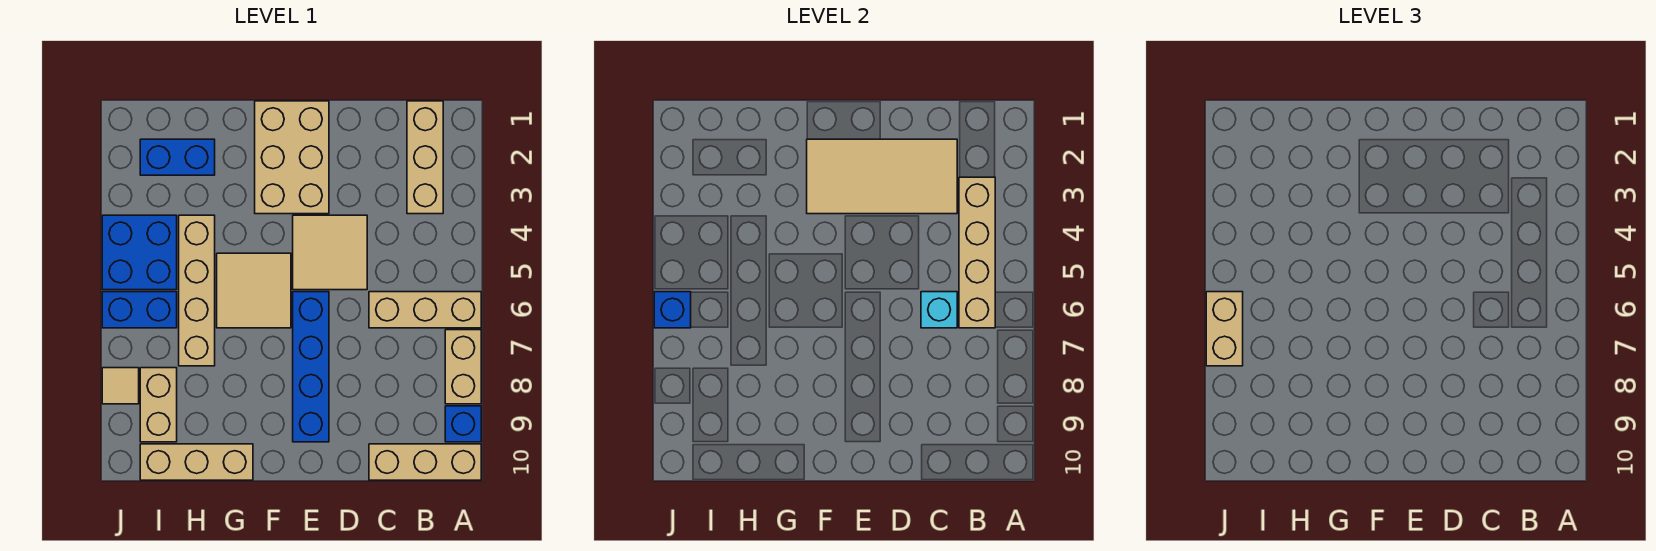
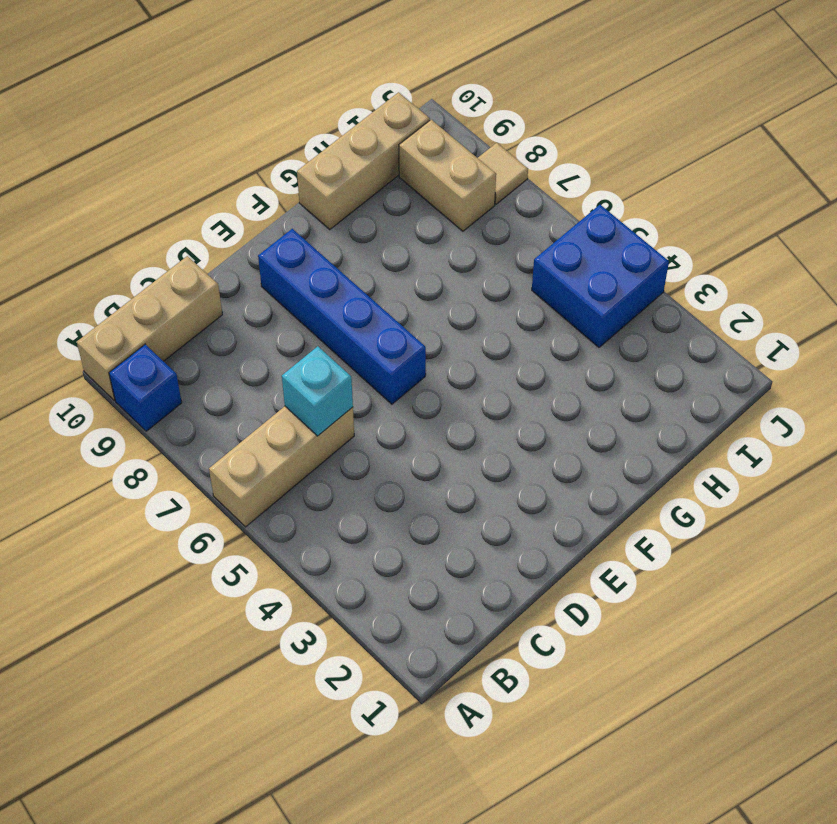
none -> tan 1x2 brick [445,330,481,404]
none -> tan 1x3 brick [407,101,443,214]
none -> tan 2x2 tile [293,215,367,290]

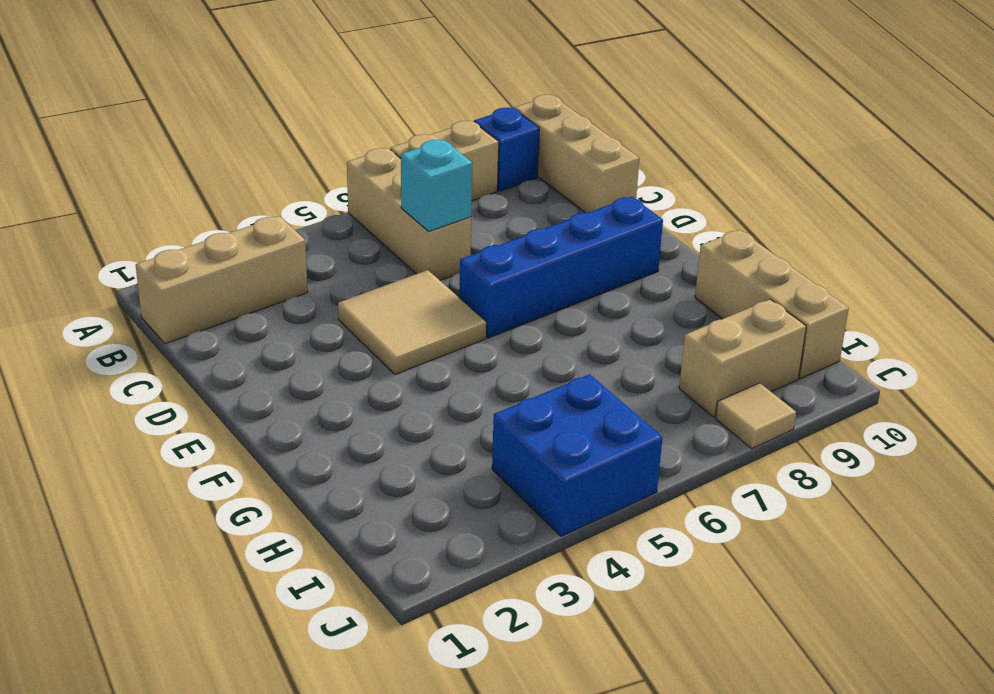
none -> tan 2x3 brick [255,101,329,214]
none -> tan 2x2 tile [217,253,291,328]
none -> blue 1x2 brick [140,139,215,175]

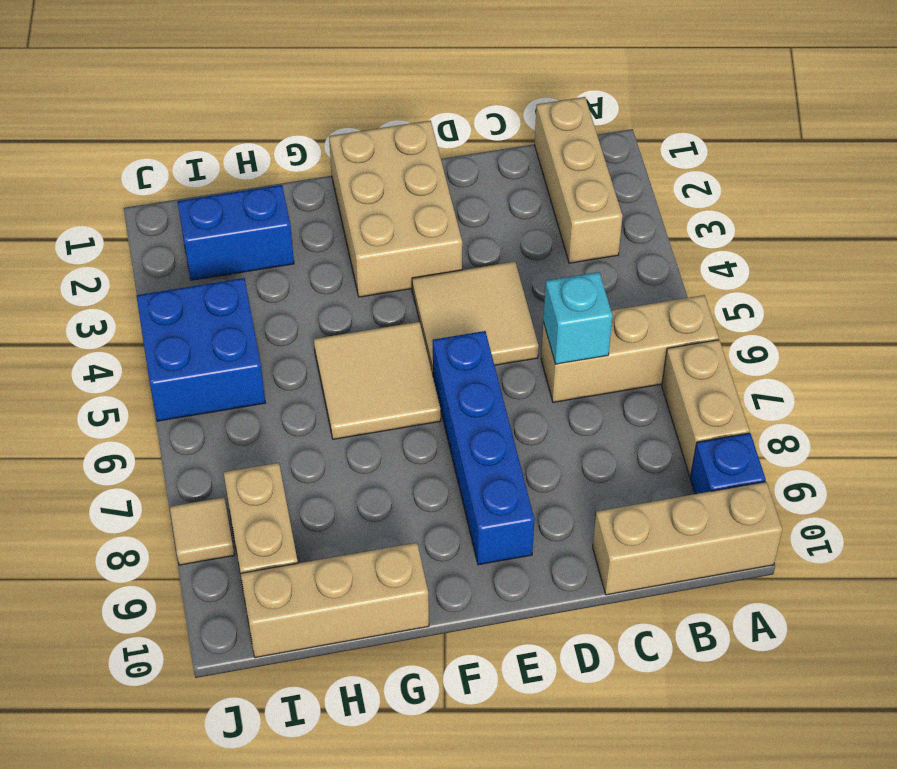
none -> tan 1x4 brick [179,215,215,366]
none -> blue 1x2 brick [102,292,177,328]
none -> tan 1x4 brick [959,177,995,328]

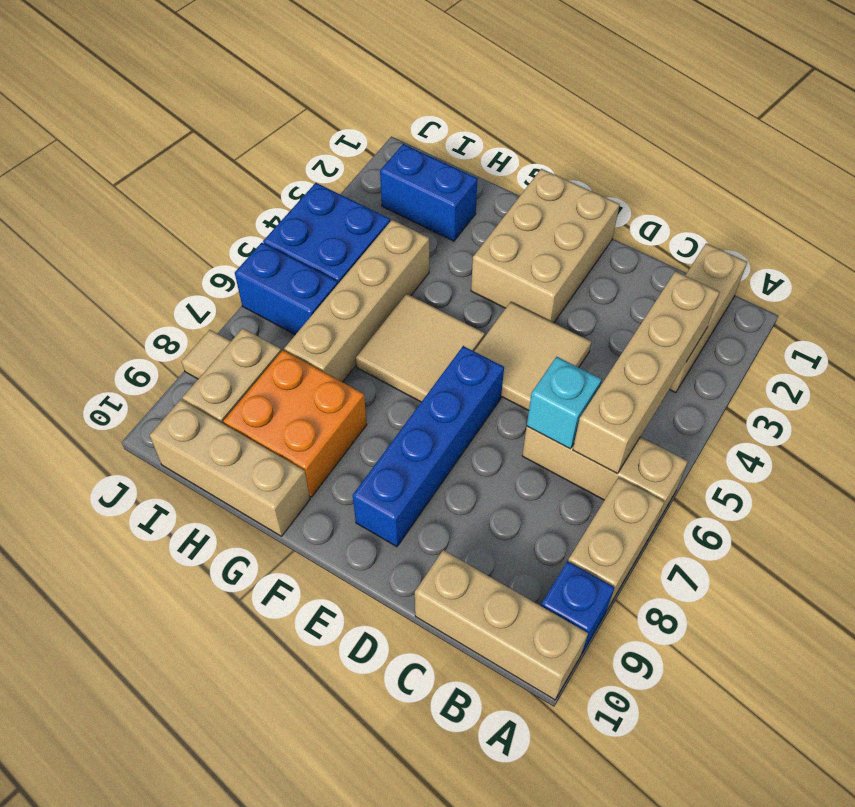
orange 2x2 brick [223,350,367,497] -> none
none -> tan 2x4 tile [807,139,957,214]
none -> blue 1x1 brick [654,292,691,328]
none -> tan 1x2 brick [1206,292,1243,366]

